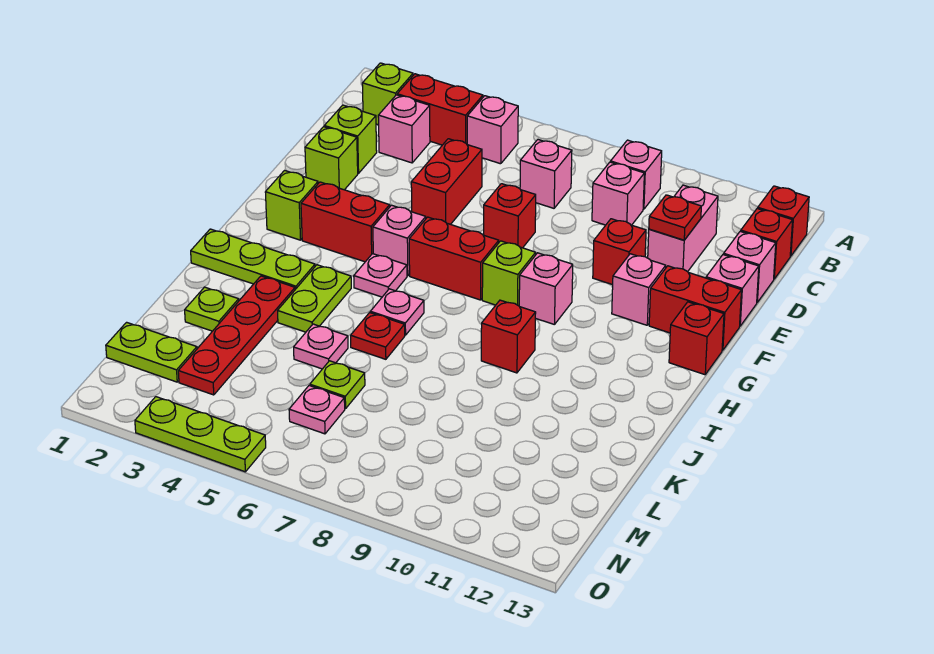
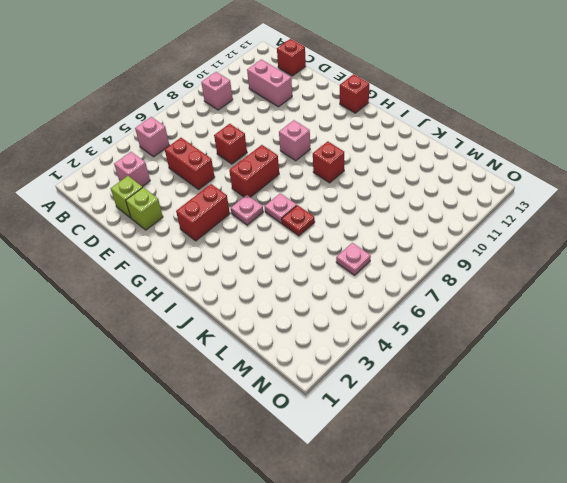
none -> lime 1x1 brick [362,63,413,125]
none -> red 1x2 brick [397,74,483,145]
none -> red 1x1 brick [758,186,809,256]
none -> pink 1x1 brick [520,140,572,208]

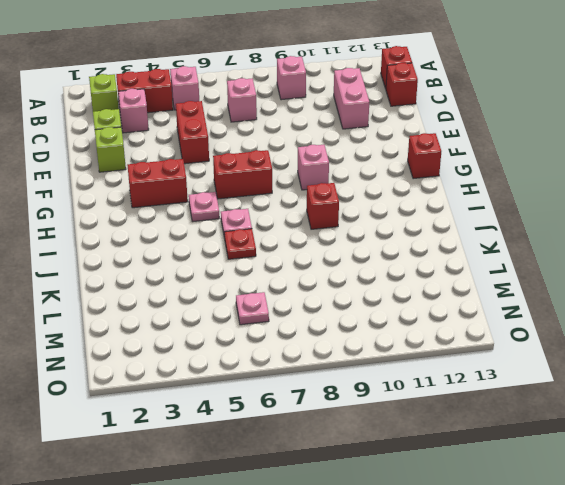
none -> pink 1x1 brick [592,162,644,225]
none -> pink 1x1 brick [724,231,776,302]
none -> red 1x1 brick [484,184,536,248]
none -> red 1x1 brick [593,219,646,285]

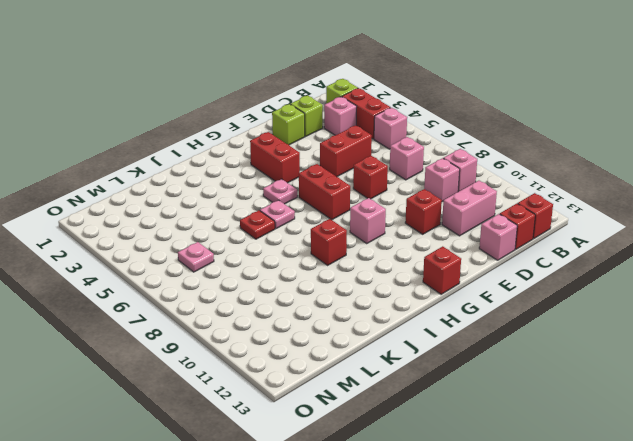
none -> pink 1x1 brick [706,255,759,326]
none -> pink 1x1 brick [612,254,666,325]
none -> red 1x2 brick [649,266,742,350]
none -> lime 1x1 brick [265,171,318,240]

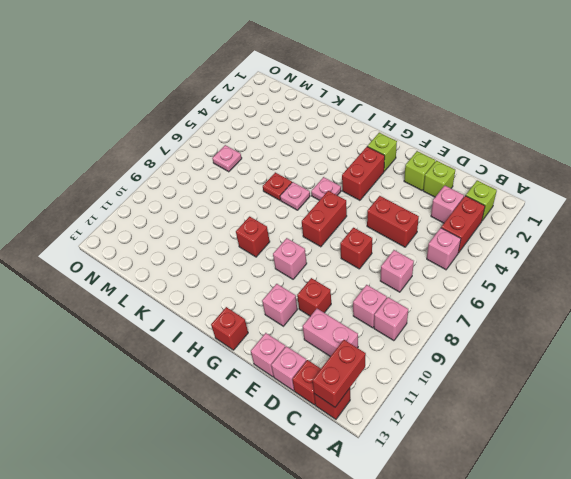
red 1x2 brick [312,340,366,407] -> red 1x2 brick moved to [649,266,742,350]
none -> pink 1x1 brick [373,205,426,276]
none -> lime 1x1 brick [482,241,536,306]
none -> lime 1x3 plate [191,229,315,289]
none -> lime 1x2 plate [278,265,351,332]

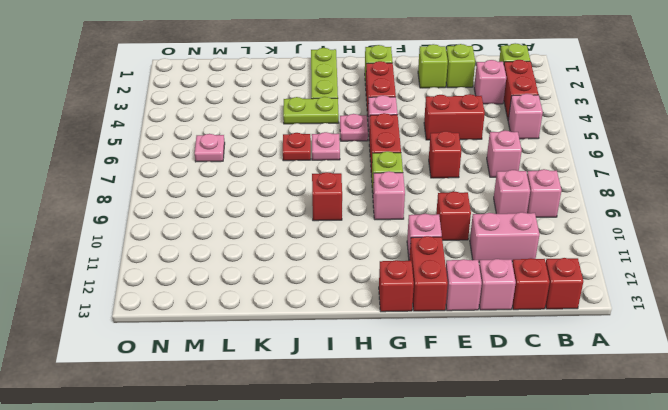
none -> red 1x4 plate [178,276,295,395]
none -> lime 1x1 plate [185,287,239,331]
none -> pink 1x1 plate [294,324,348,369]
none -> lime 1x1 plate [310,361,365,409]

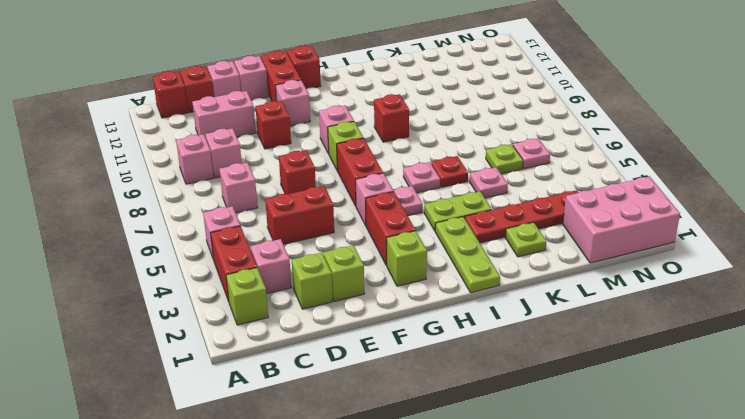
pink 2x3 brick [563,176,680,263] -> lime 1x2 plate [106,322,197,382]
none -> lime 1x3 plate [135,397,266,472]
none -> red 1x1 plate [649,195,701,240]

